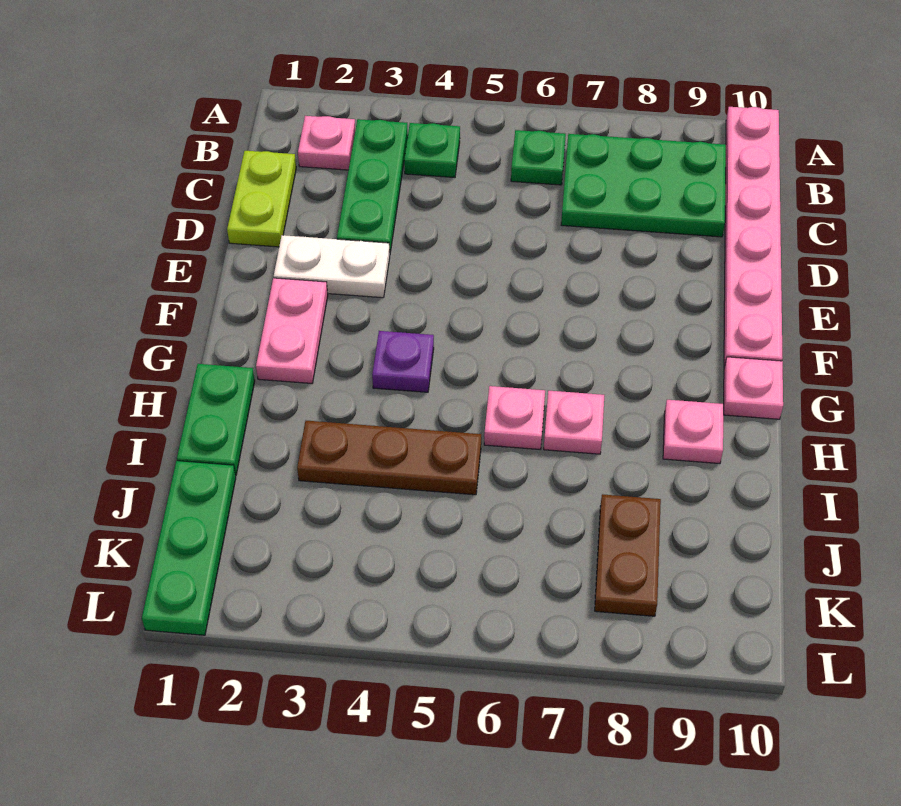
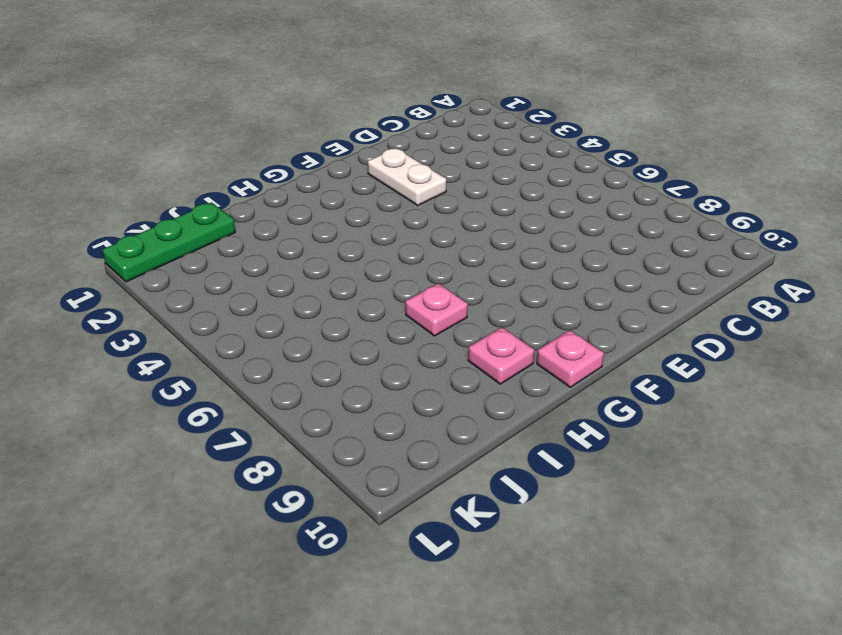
none -> pink 1x6 plate [724,107,783,367]
none -> pink 1x1 plate [298,116,355,170]
none -> green 1x3 plate [337,119,408,252]

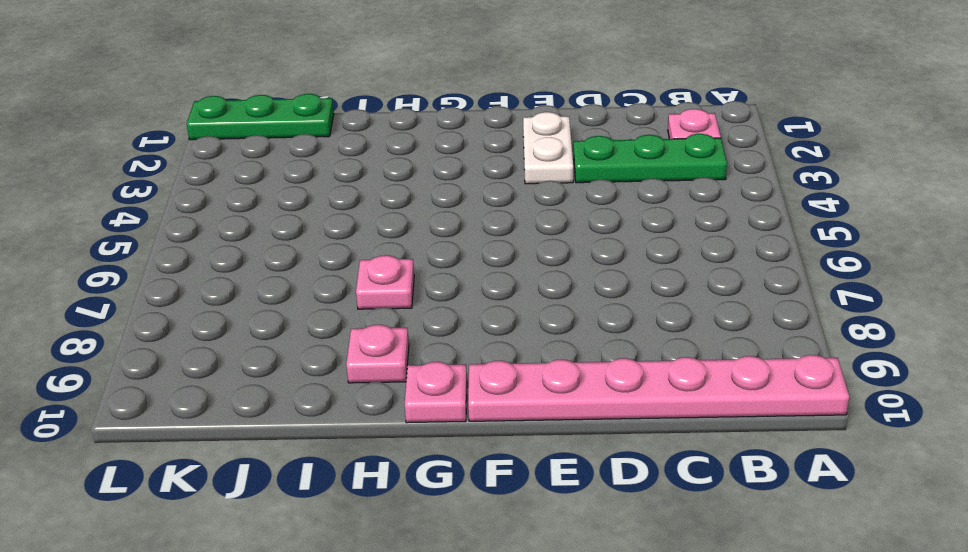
none -> green 1x1 plate [404,123,460,177]
none -> green 1x1 plate [511,130,566,185]
none -> green 2x3 plate [561,134,726,237]

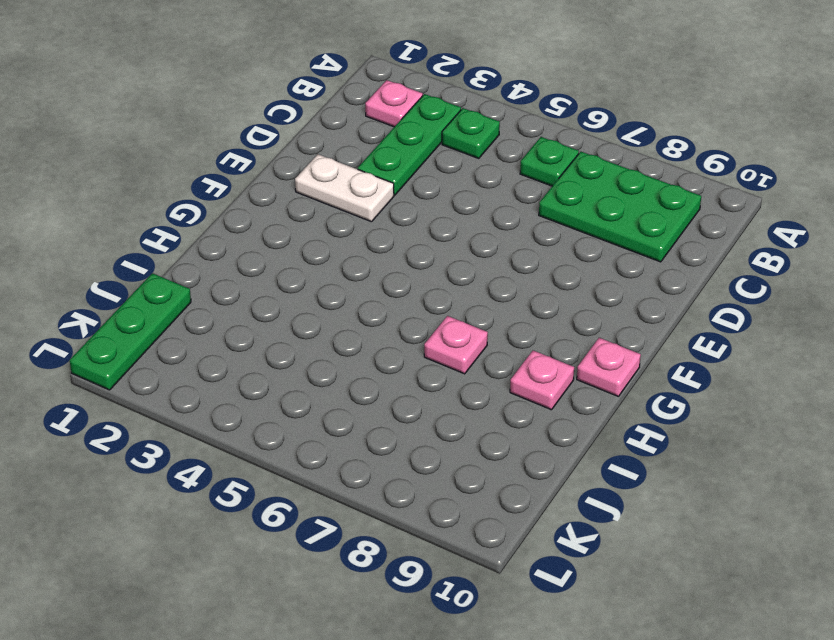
none -> pink 1x6 plate [724,107,783,367]
none -> lime 1x2 plate [227,151,296,247]
none -> pink 1x2 plate [256,278,328,383]

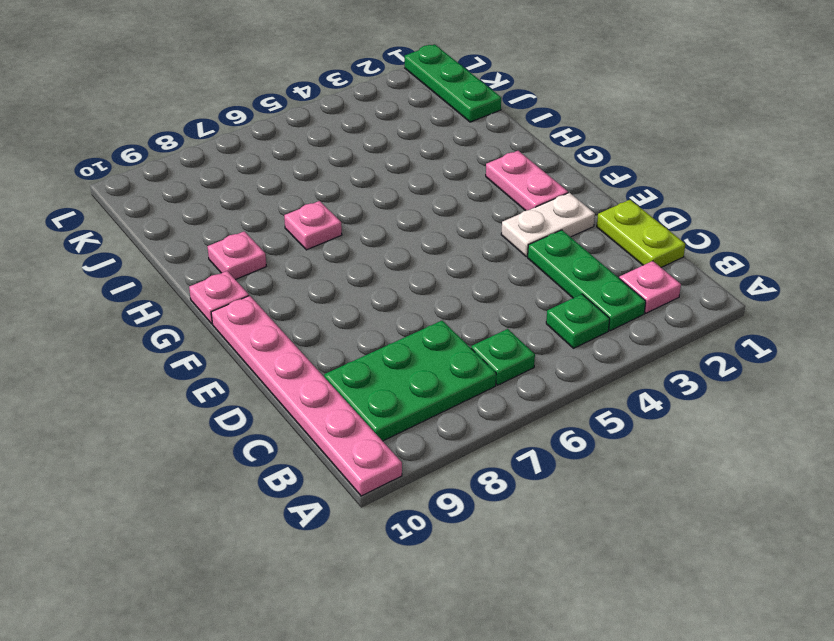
none -> purple 1x1 plate [372,331,434,392]
none -> green 1x2 plate [177,364,255,476]
none -> pink 1x1 plate [484,386,545,449]

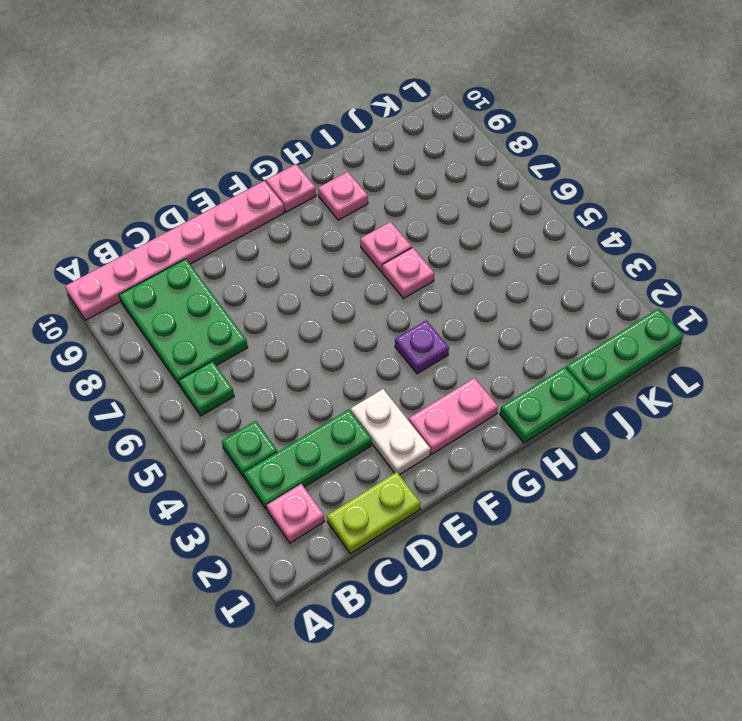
none -> brown 1x3 plate [297,421,481,495]
none -> brown 1x2 plate [595,494,661,616]

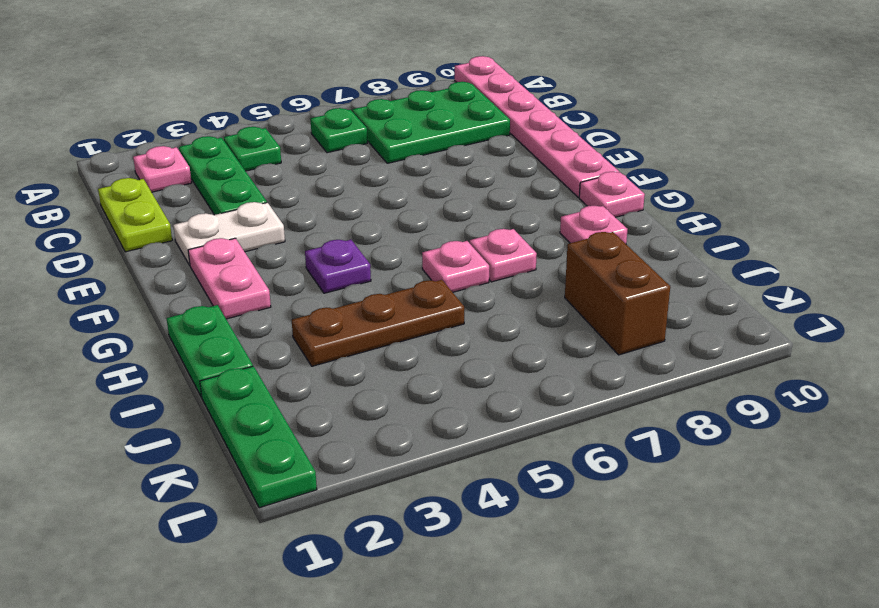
brown 1x2 brick [565,232,670,355] -> brown 1x2 plate [595,494,661,616]

